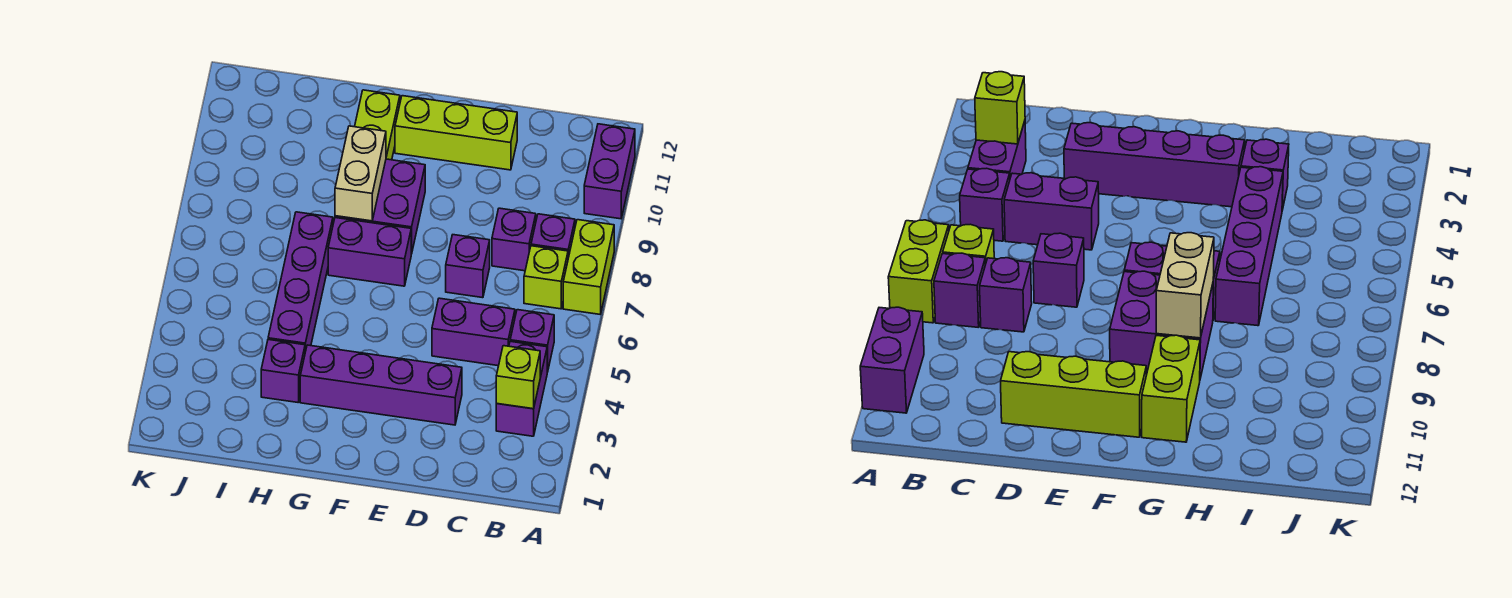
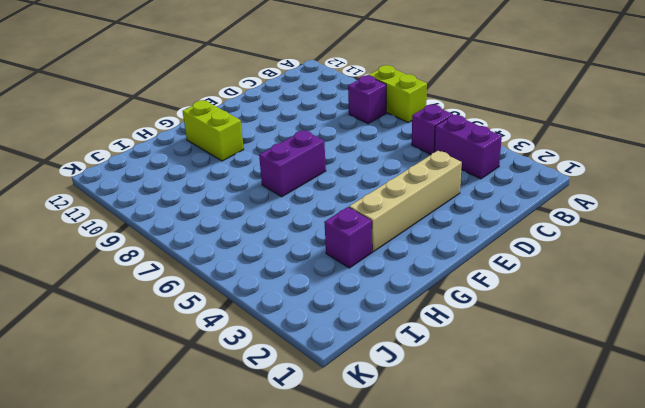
tan 1x4 brick [349,151,462,252] -> purple 1x4 brick [300,345,462,425]
none -> purple 1x2 brick [584,124,635,219]
none -> lime 1x1 brick [524,246,568,309]
none -> purple 1x2 brick [432,298,515,366]

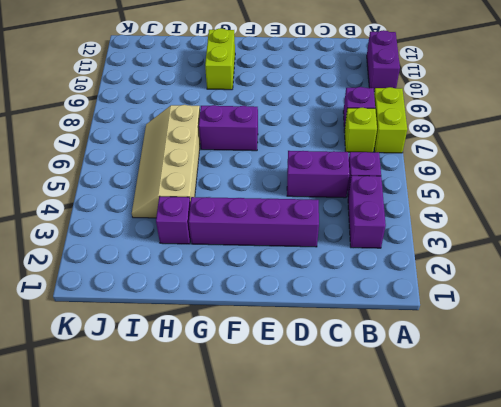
tan 2x4 slope [132,105,200,218] -> purple 1x4 brick [268,212,333,352]
none -> purple 1x1 brick [492,208,536,271]
none -> purple 1x1 brick [446,235,490,298]
none -> lime 1x3 brick [395,96,517,170]

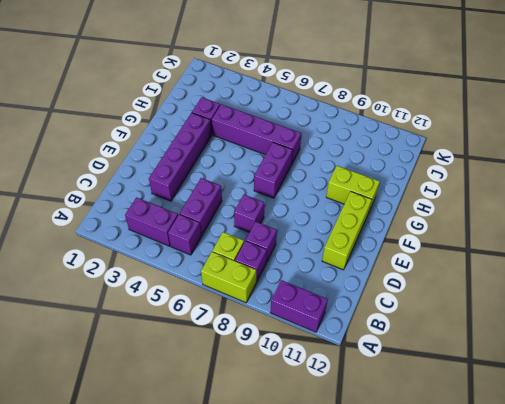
none -> purple 2x2 brick [335,159,425,254]
none -> lime 1x1 brick [496,346,540,409]
none -> tan 1x2 brick [335,126,386,221]

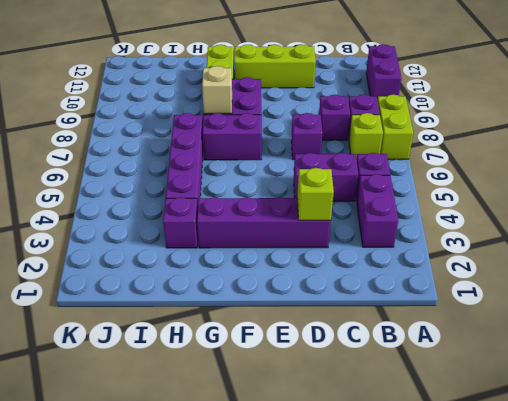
lime 1x1 brick [297,168,334,220] -> lime 1x1 brick moved to [496,346,540,409]
tan 1x1 brick [202,66,232,114] -> tan 1x2 brick [335,126,386,221]

